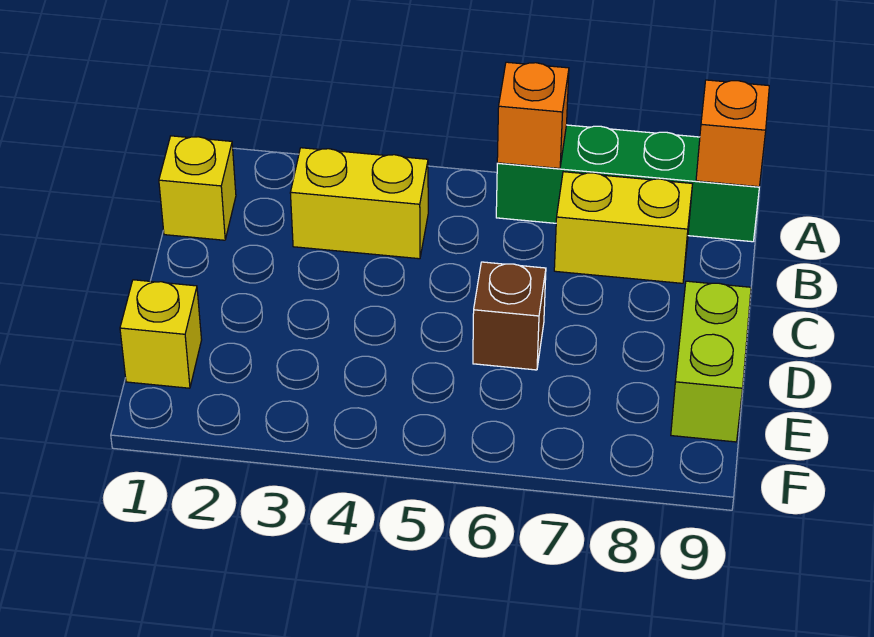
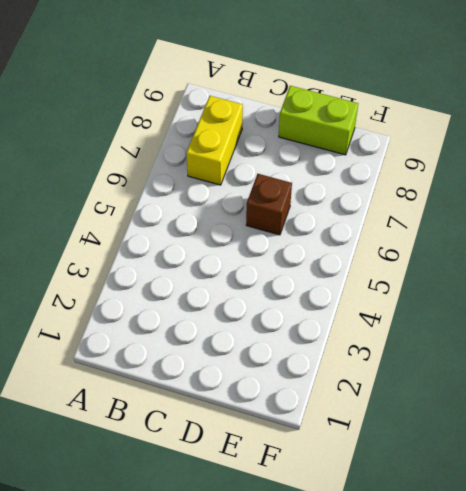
none -> green 1x4 brick [496,125,759,242]
none -> yellow 1x1 brick [159,136,236,240]

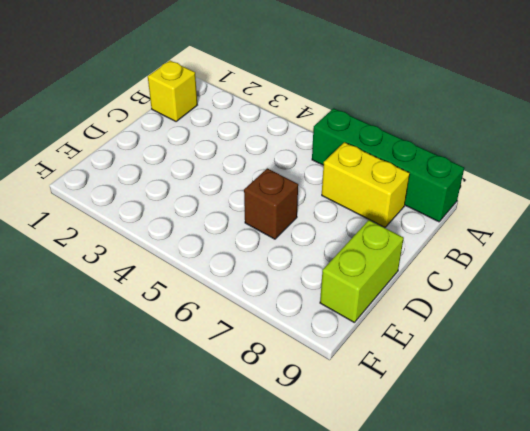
none -> yellow 1x2 brick [290,148,428,259]
none -> yellow 1x1 brick [120,280,202,388]

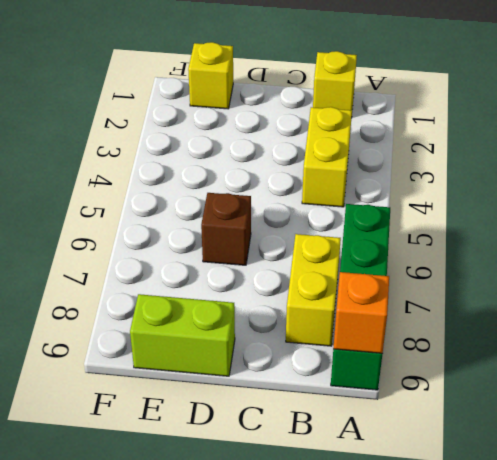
none -> orange 1x1 brick [497,62,569,168]

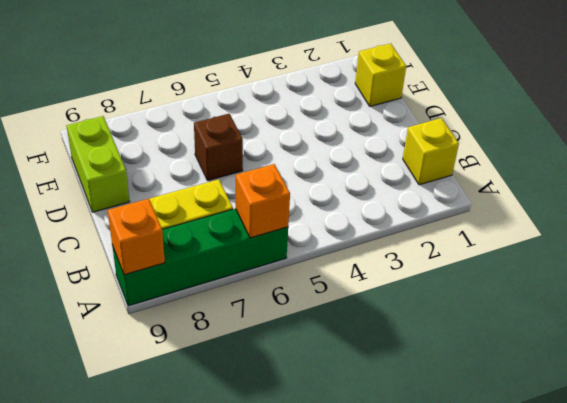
none -> yellow 1x2 brick [290,148,428,259]

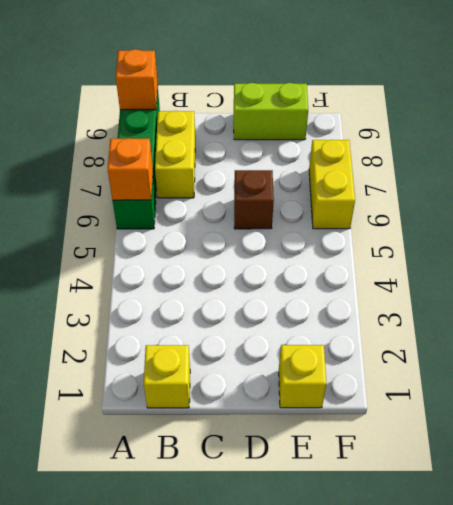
yellow 1x2 brick [309,140,355,229] -> yellow 1x2 brick moved to [290,148,428,259]

